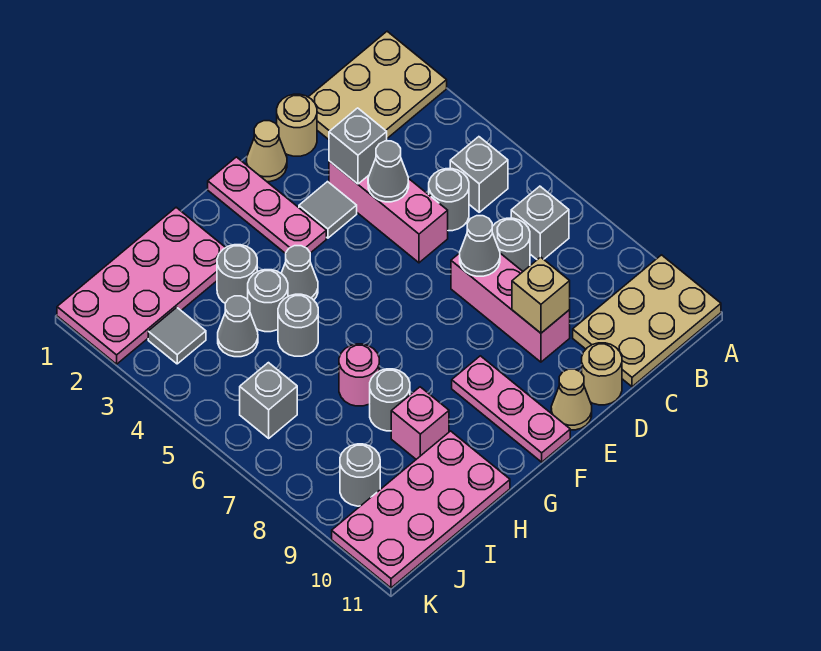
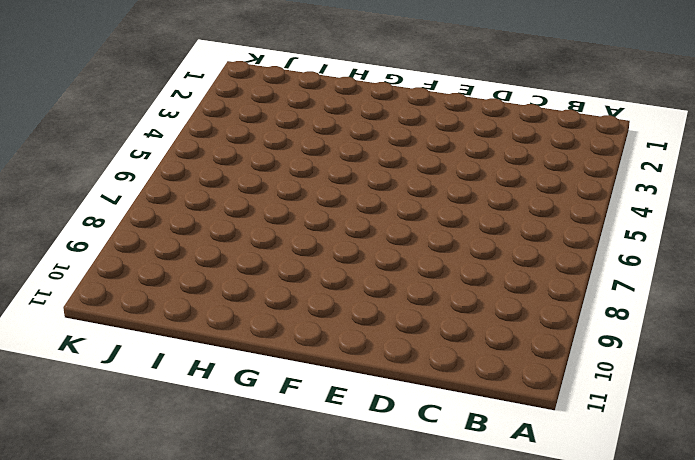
none -> tan 2x3 plate [309,31,447,140]
none -> tan 2x3 plate [573,255,721,387]
none -> grey 1x1 brick [450,137,508,212]
none -> grey 1x1 brick [511,186,569,260]

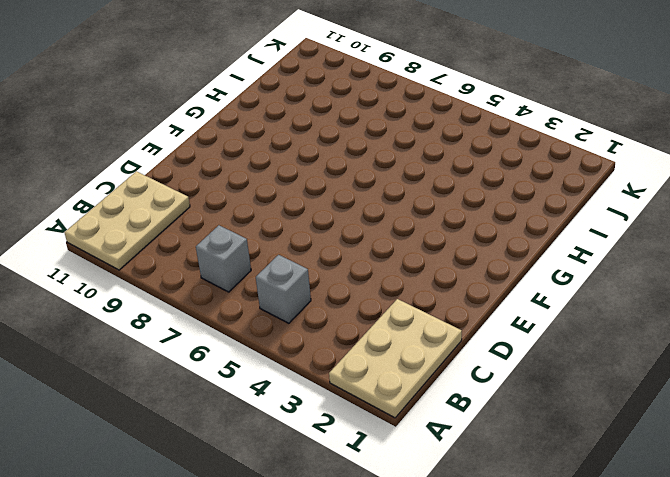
none -> grey 1x1 round brick [429,169,469,231]
none -> grey 1x1 round brick [492,218,530,271]
none -> tan 1x1 round brick [277,94,317,156]
none -> pink 1x3 brick [329,161,448,263]

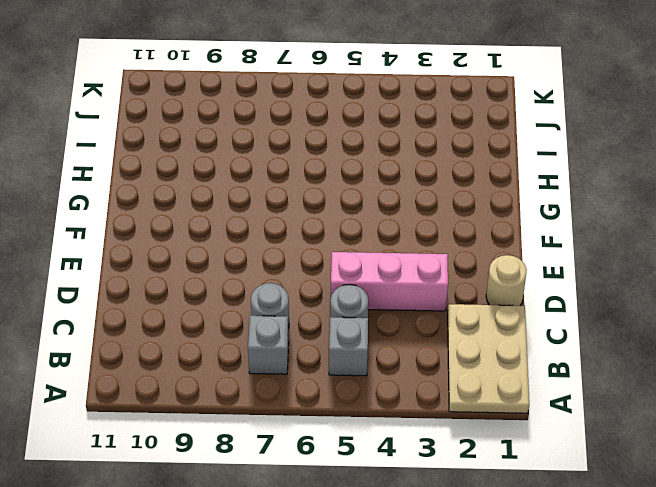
none -> tan 2x3 plate [573,255,721,387]
none -> pink 1x3 brick [451,253,570,362]
none -> tan 1x1 round brick [582,343,622,405]
none -> tan 1x1 cone [247,121,287,182]

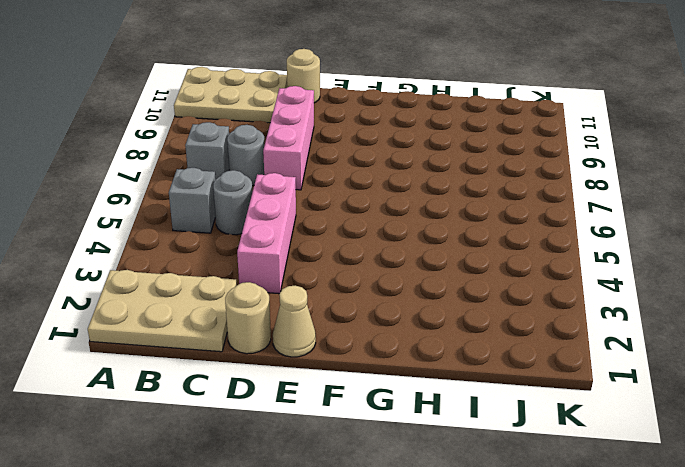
none -> grey 1x1 tile [299,182,357,238]
none -> tan 1x1 cone [551,369,592,430]
none -> pink 1x3 plate [208,157,326,254]
none -> pink 1x3 plate [452,356,570,462]

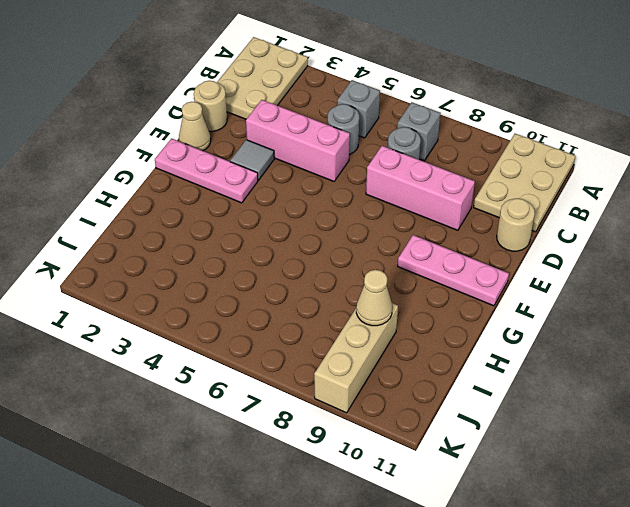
tan 1x3 brick [314,303,398,413] -> grey 1x1 round brick [340,444,380,506]
tan 1x1 cone [356,270,392,326] -> tan 1x1 cone moved to [551,369,592,430]
none -> grey 1x1 cone [281,246,318,300]
none -> pink 2x4 plate [57,207,226,364]
none -> grey 1x1 round brick [217,245,257,303]
none -> grey 1x1 round brick [248,270,288,332]

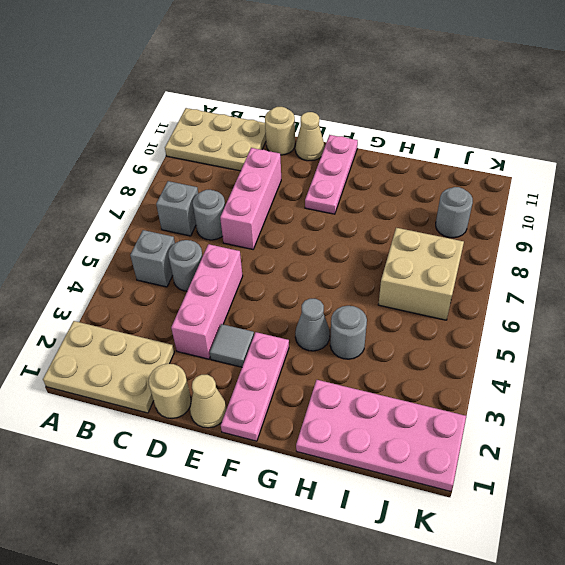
tan 2x2 brick [378,228,464,320] -> grey 1x1 brick [240,363,297,438]
none -> grey 1x1 round brick [217,245,257,303]
none -> grey 1x1 round brick [278,294,318,356]
none -> pink 1x1 round brick [339,344,379,406]
none -> grey 1x1 round brick [370,369,410,431]

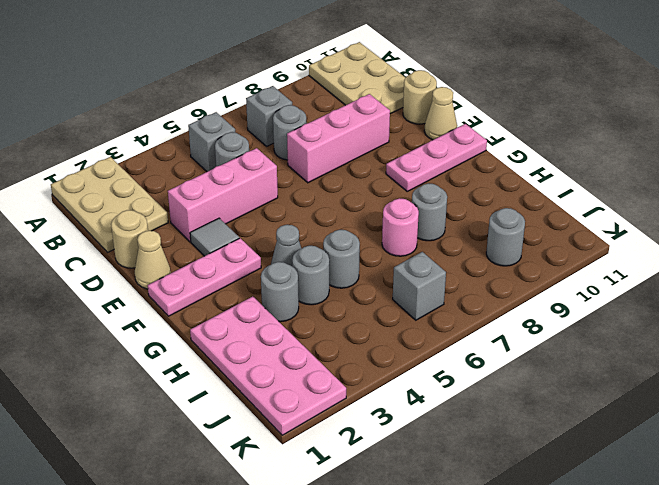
none -> pink 1x1 brick [391,387,449,459]
none -> pink 2x4 plate [332,431,510,588]
none -> grey 1x1 cone [218,296,258,357]
none -> grey 1x1 tile [148,308,206,364]

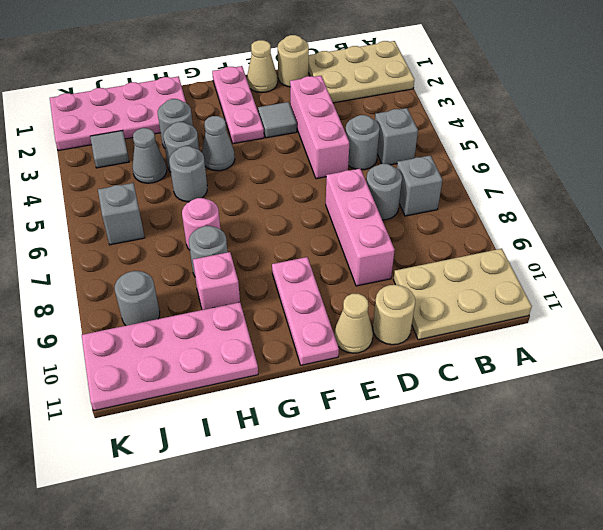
none -> grey 1x1 brick [329,108,387,184]
none -> grey 1x1 cone [368,141,409,202]
none -> grey 1x1 cone [460,216,500,276]
none -> tan 1x1 brick [512,257,570,333]

